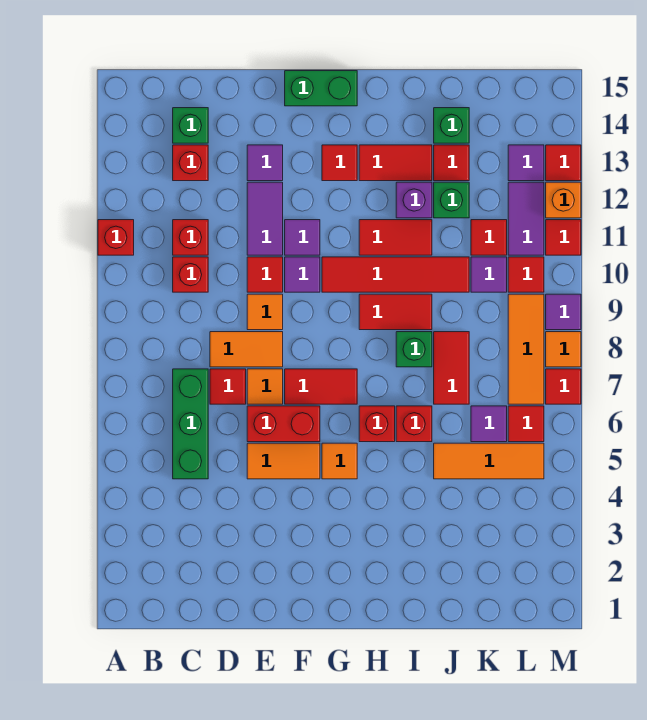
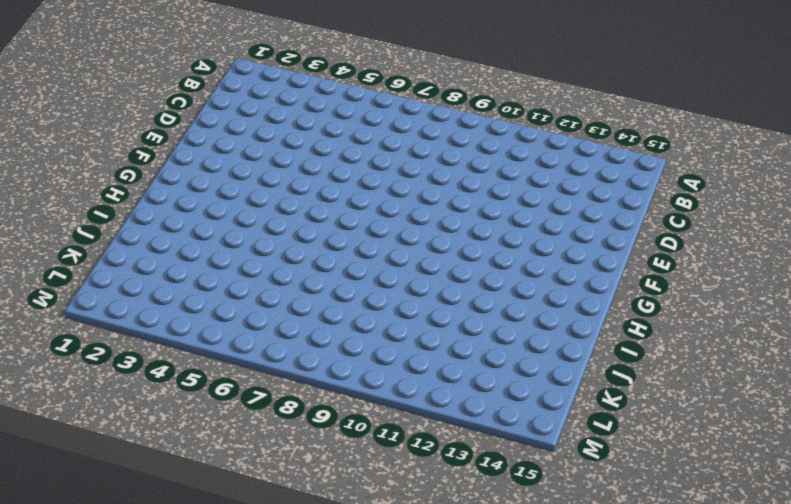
none -> red 1x1 brick [98,220,134,255]
none -> green 1x3 brick [173,369,208,479]
none -> red 1x1 brick [173,257,208,292]
none -> red 1x1 brick [173,220,208,255]

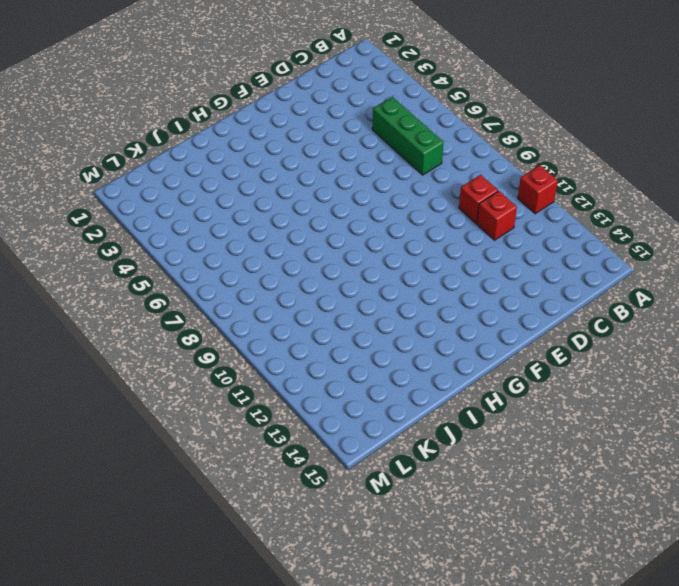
none -> red 1x1 brick [173,145,208,181]
none -> green 1x1 brick [173,108,208,143]
none -> red 1x1 tile [210,369,246,404]
none -> orange 1x2 tile [210,332,283,367]

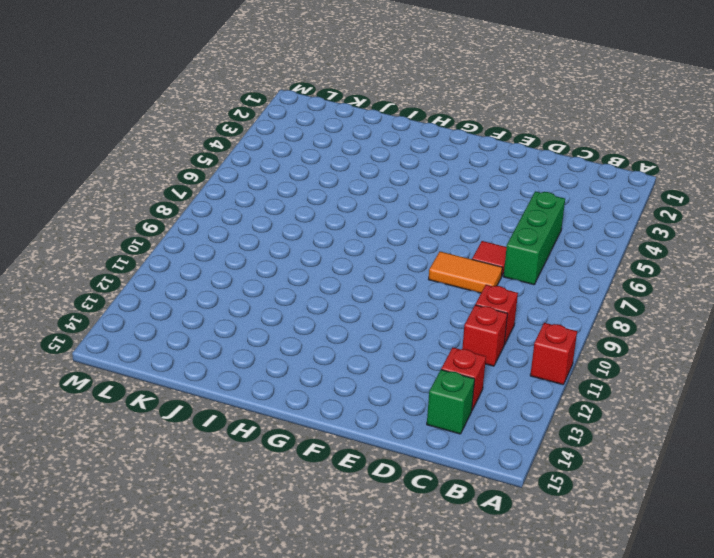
none -> orange 1x2 tile [247,443,320,479]
none -> red 1x2 brick [247,406,320,442]
none -> orange 1x1 tile [247,369,283,404]
none -> orange 1x1 tile [247,294,283,330]

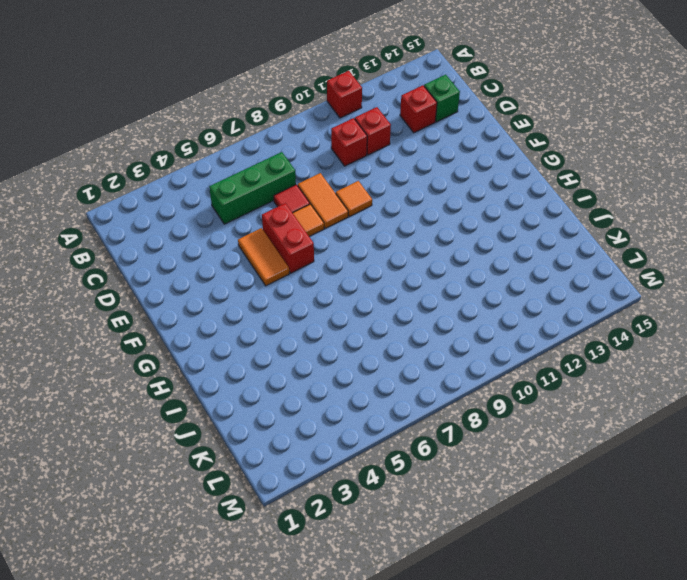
none -> red 1x1 tile [247,257,283,292]
none -> purple 1x2 tile [247,182,283,255]
none -> purple 1x1 tile [247,145,283,181]
none -> red 1x2 tile [285,369,357,404]

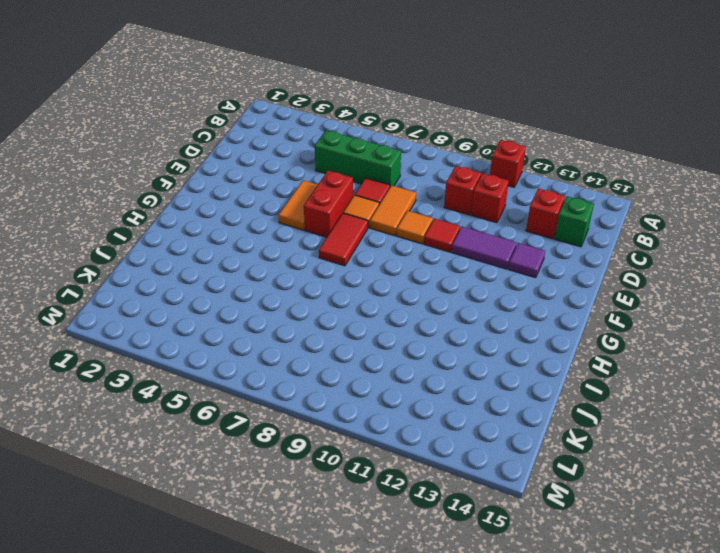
none -> purple 1x1 tile [285,257,320,292]
none -> purple 1x1 tile [285,220,320,255]
none -> green 1x2 brick [285,71,357,106]
none -> orange 1x1 tile [322,443,357,479]

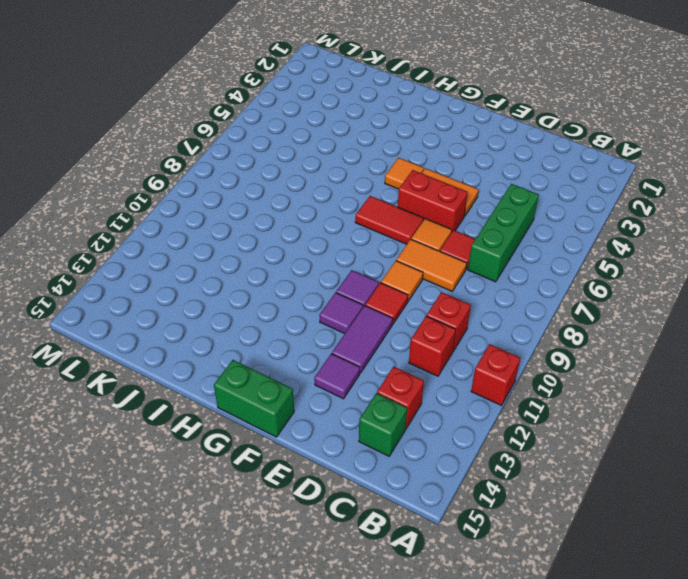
none -> red 1x4 tile [322,257,469,292]
none -> red 1x1 tile [322,145,357,181]
none -> red 1x1 brick [359,406,395,442]
none -> red 1x2 tile [359,294,432,330]

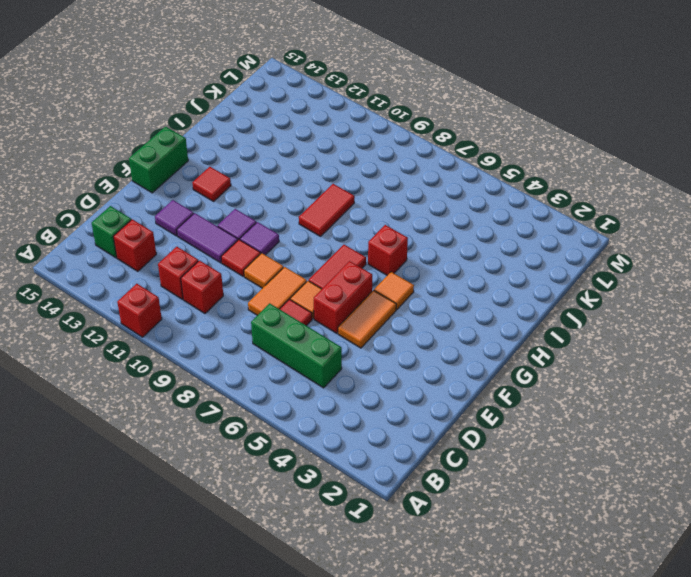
none -> red 1x4 tile [322,257,469,292]
none -> red 1x2 tile [359,220,432,255]
none -> red 1x2 tile [359,145,432,181]
none -> red 1x1 brick [396,406,432,442]

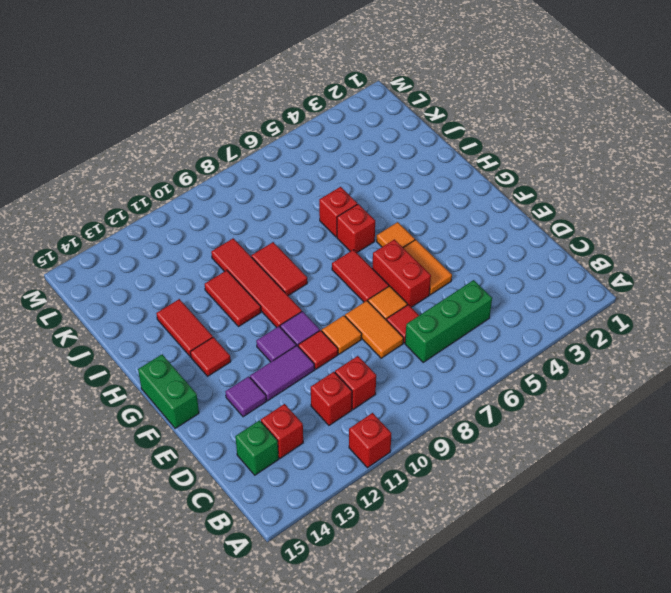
none -> green 1x1 brick [396,332,432,367]
none -> purple 1x1 brick [396,182,432,218]
none -> orange 1x3 tile [434,443,544,479]
none -> red 1x2 tile [434,332,469,404]

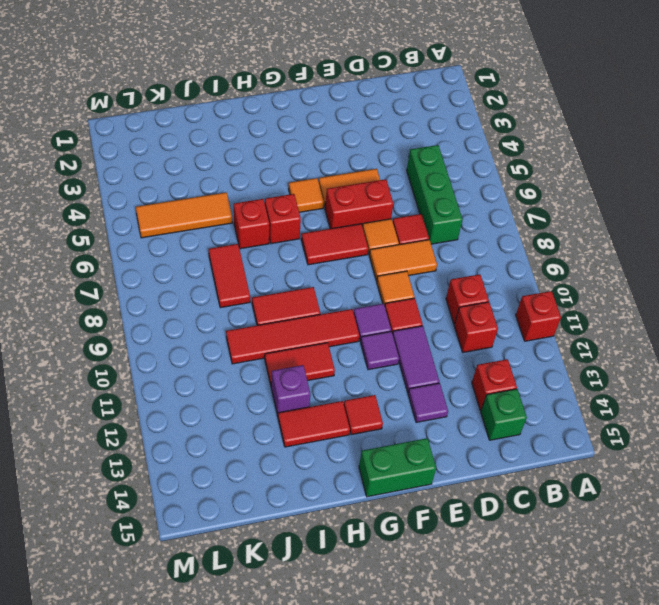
none -> green 1x1 brick [396,332,432,367]
none -> green 1x1 brick [434,182,469,218]
none -> red 1x1 tile [434,145,469,181]
none -> green 1x1 brick [434,108,469,143]

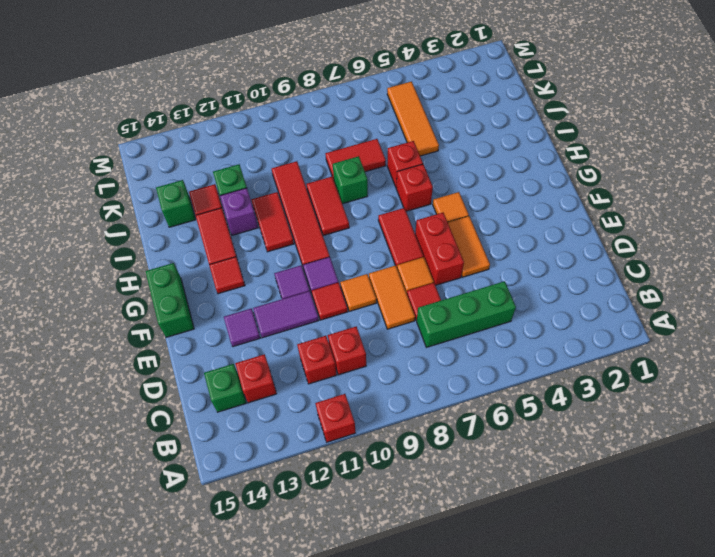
none -> purple 1x1 tile [471,406,507,442]
none -> purple 1x1 tile [471,257,507,292]
none -> red 1x1 tile [471,220,507,255]
none -> red 1x1 tile [508,406,544,442]

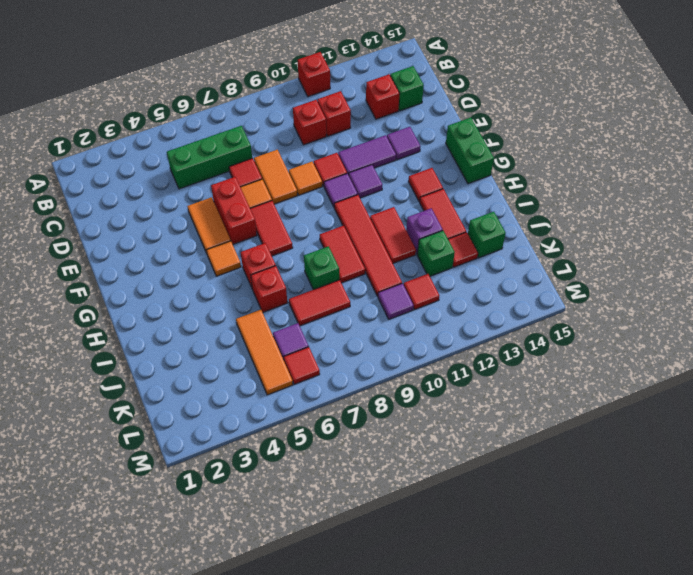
none -> orange 1x3 tile [508,294,544,404]
none -> red 1x1 tile [508,257,544,292]
none -> purple 1x2 tile [508,182,544,255]
none -> purple 1x1 tile [508,145,544,181]

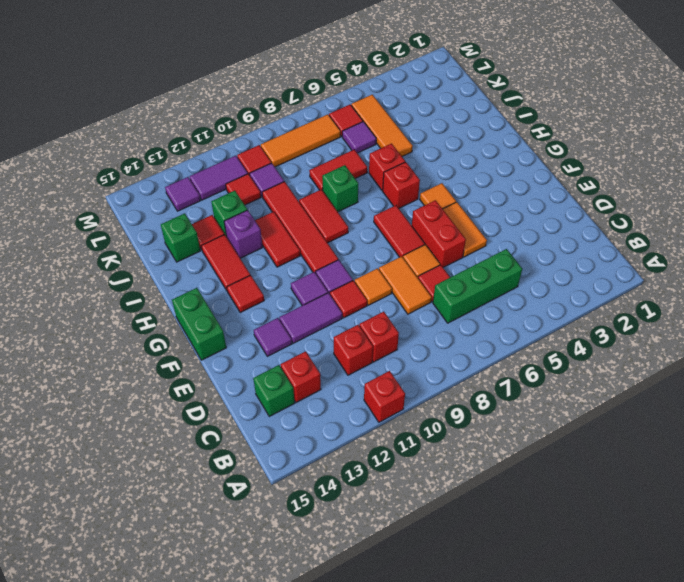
none -> red 1x1 tile [546,369,581,404]
none -> orange 1x1 tile [546,332,581,367]
none -> purple 1x1 tile [546,294,581,330]
none -> red 1x1 tile [546,220,581,255]

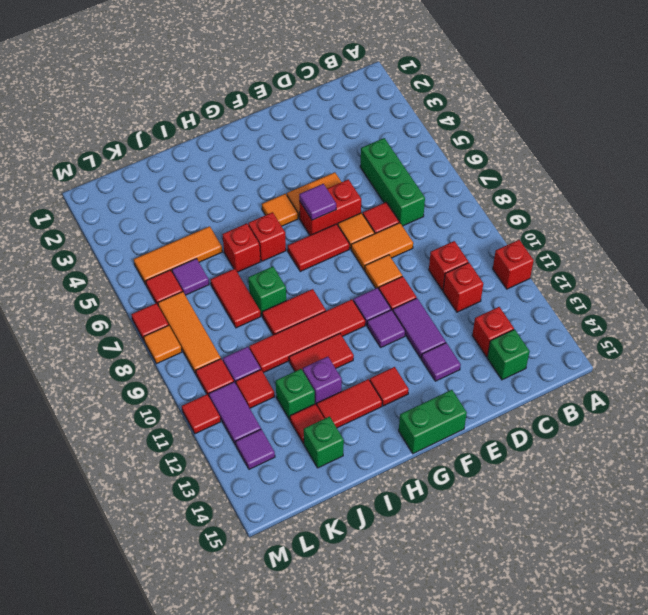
purple 1x1 tile [299,184,336,220] -> purple 1x1 tile moved to [546,294,581,330]
none -> orange 1x1 brick [546,182,581,218]
none -> red 1x1 tile [546,145,581,181]

